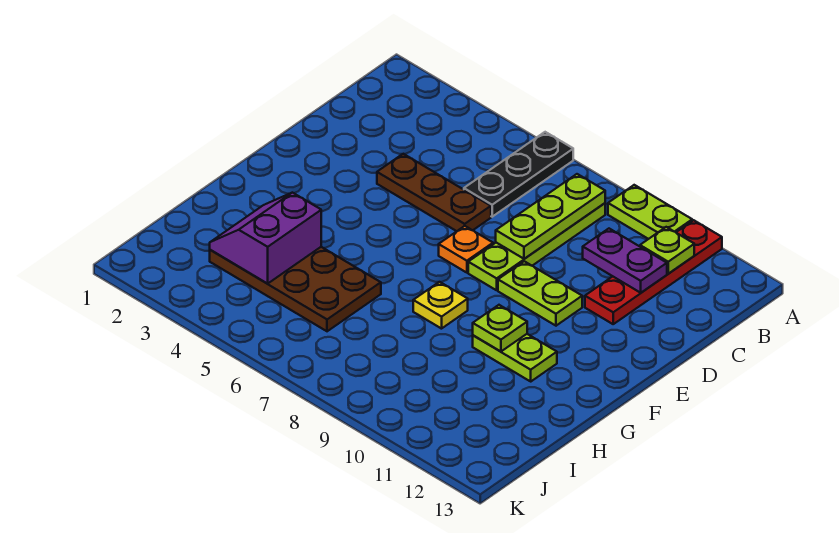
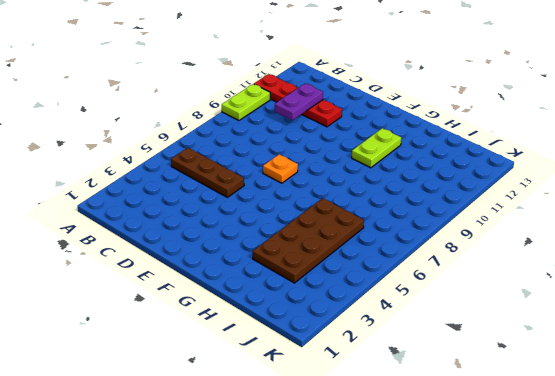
brown 1x3 plate [171,148,244,197] -> brown 1x3 plate turned to [377,154,491,231]
none -> black 1x3 plate [464,132,573,217]
none -> lime 1x4 plate [468,203,605,290]
none -> lime 1x2 plate [498,261,582,326]

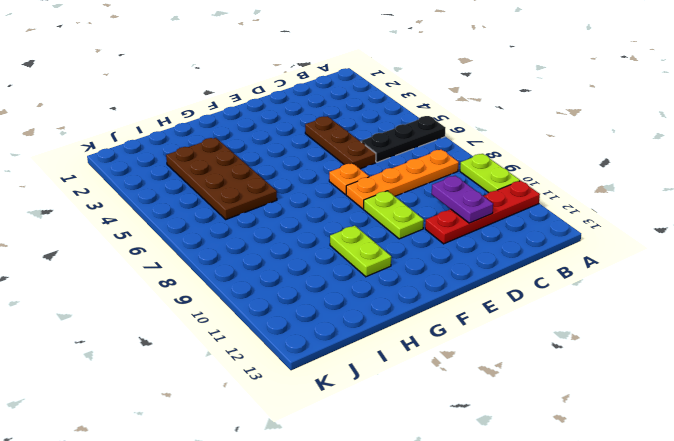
orange 1x4 plate [346,149,459,209] -> lime 1x4 plate [468,203,605,290]
none -> yellow 1x1 plate [413,282,468,329]
none -> lime 1x3 plate [496,174,605,259]
none -> lime 1x1 plate [640,227,694,274]

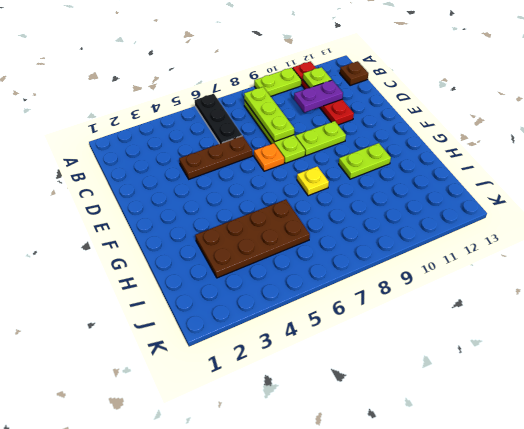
brown 1x1 plate [340,61,368,85] -> none
none -> lime 1x1 plate [473,305,527,352]
none -> purple 2x2 slope [210,193,321,284]

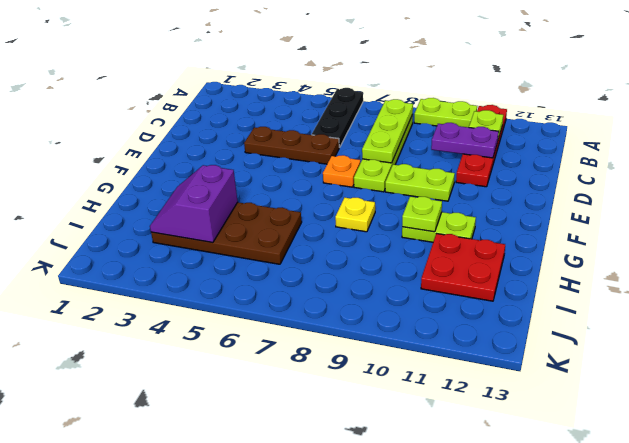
red 2x2 plate [421,234,505,301] -> none

